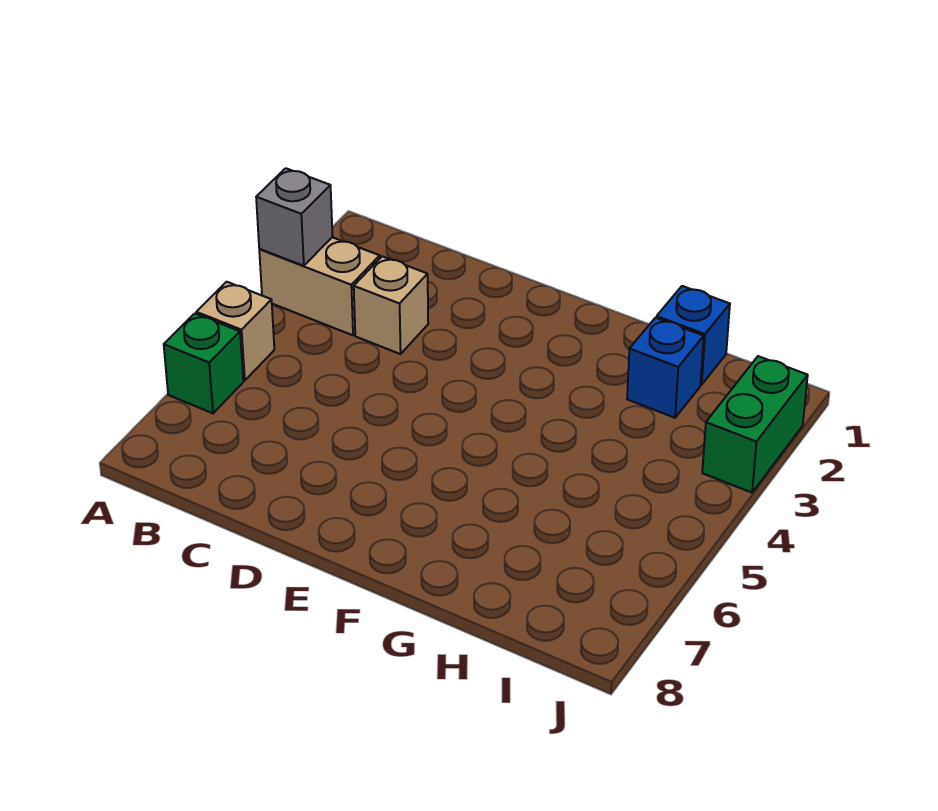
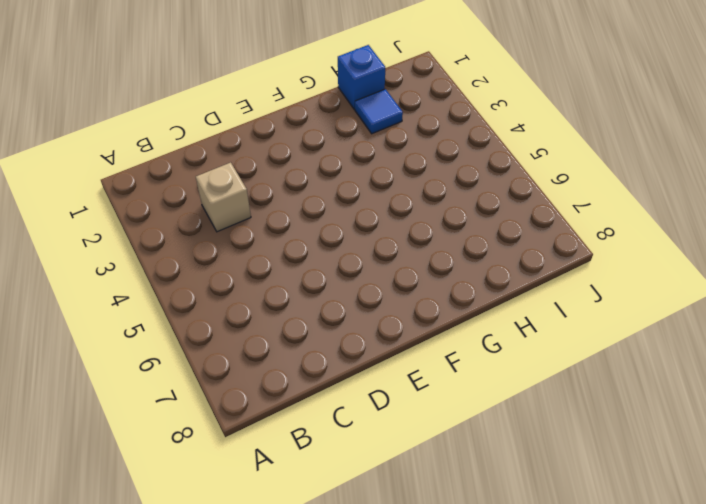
blue 1x1 tile [355,89,403,134] -> blue 1x1 brick [627,318,704,418]
none -> tan 1x2 brick [259,237,380,335]
none -> tan 1x1 brick [196,282,274,381]

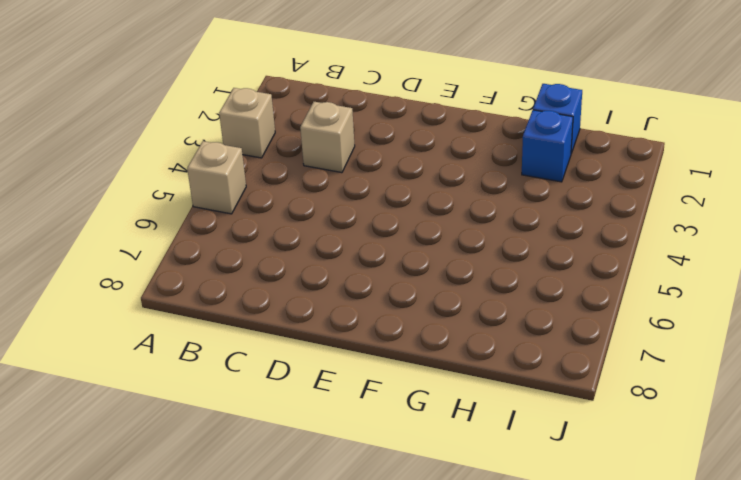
tan 1x1 brick [219,88,275,158] -> tan 1x2 brick [259,237,380,335]
none -> green 1x1 brick [164,314,243,413]
none -> green 1x2 brick [702,356,808,493]

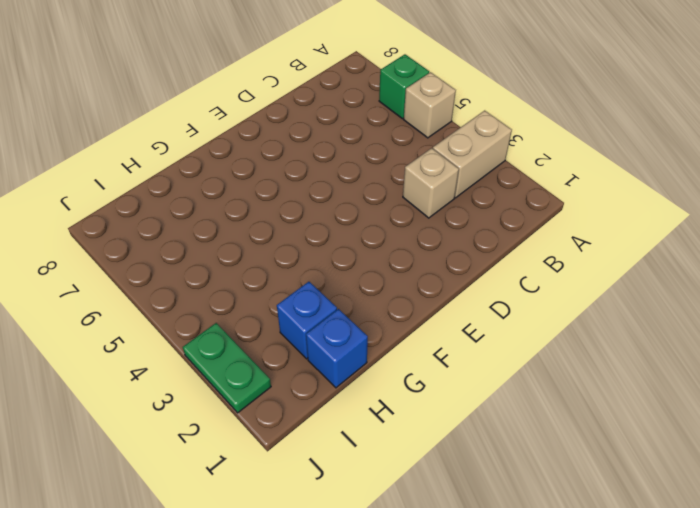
green 1x2 plate [183,323,271,413] -> green 1x2 brick [702,356,808,493]
none -> grey 1x1 brick [256,168,333,266]

